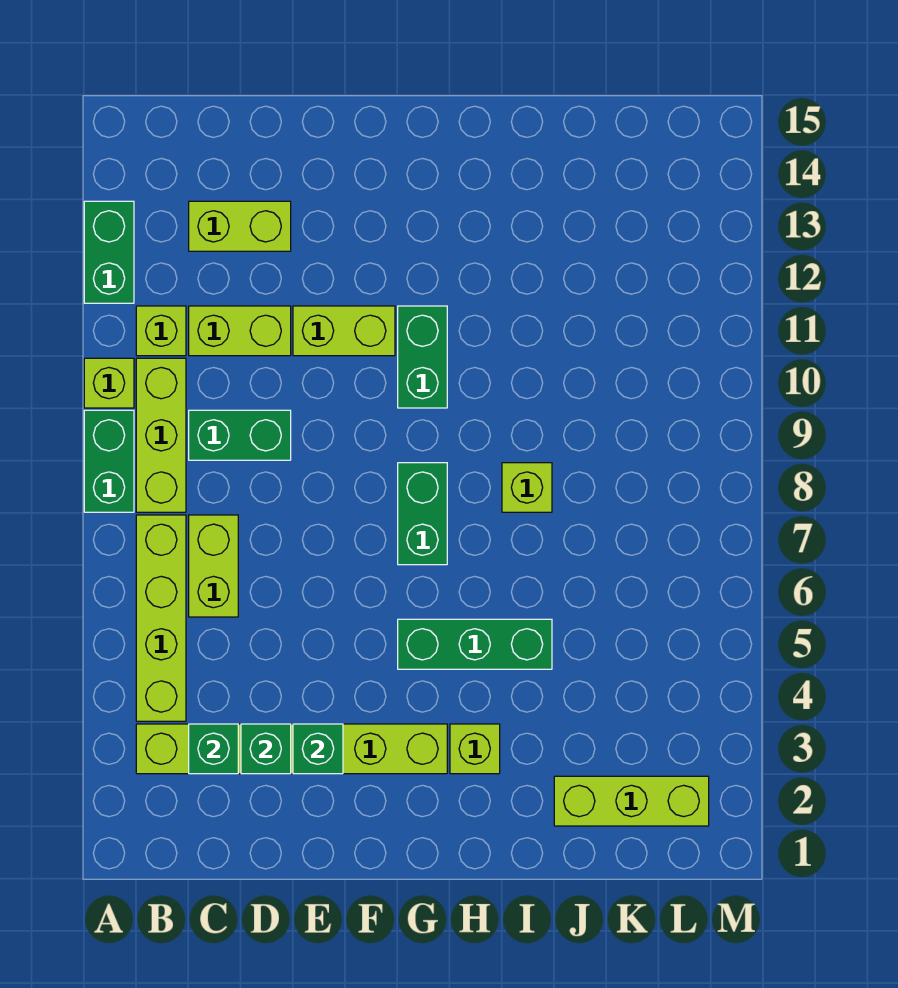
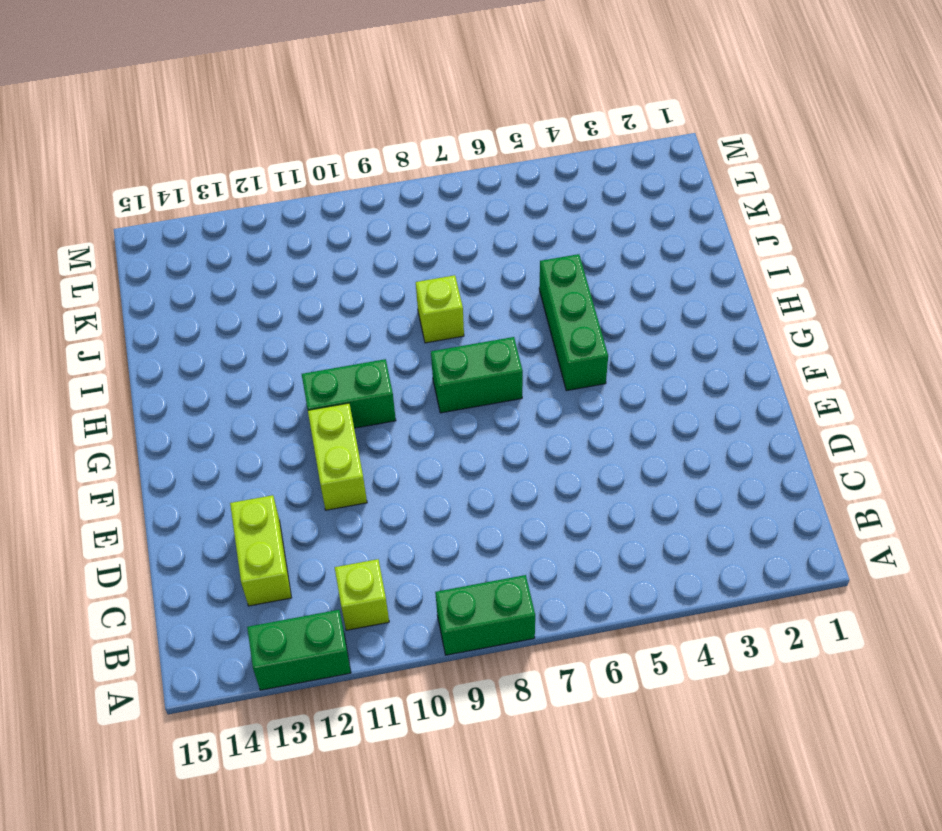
none -> lime 1x1 brick [84,358,134,408]
none -> lime 1x6 brick [136,724,447,774]
none -> lime 1x4 brick [136,515,186,721]

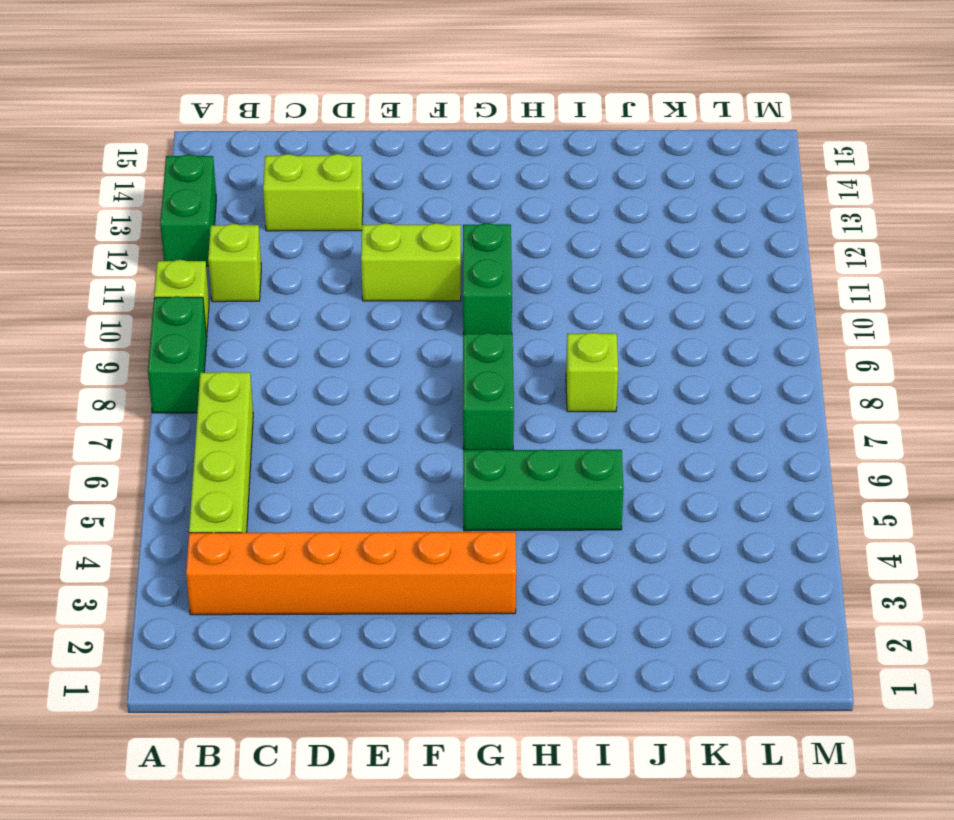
orange 1x6 brick [186,532,516,615] -> lime 1x6 brick [136,724,447,774]
none -> lime 1x3 brick [136,358,186,512]
none -> lime 1x2 brick [189,515,238,617]
none -> green 1x2 brick [189,410,291,460]

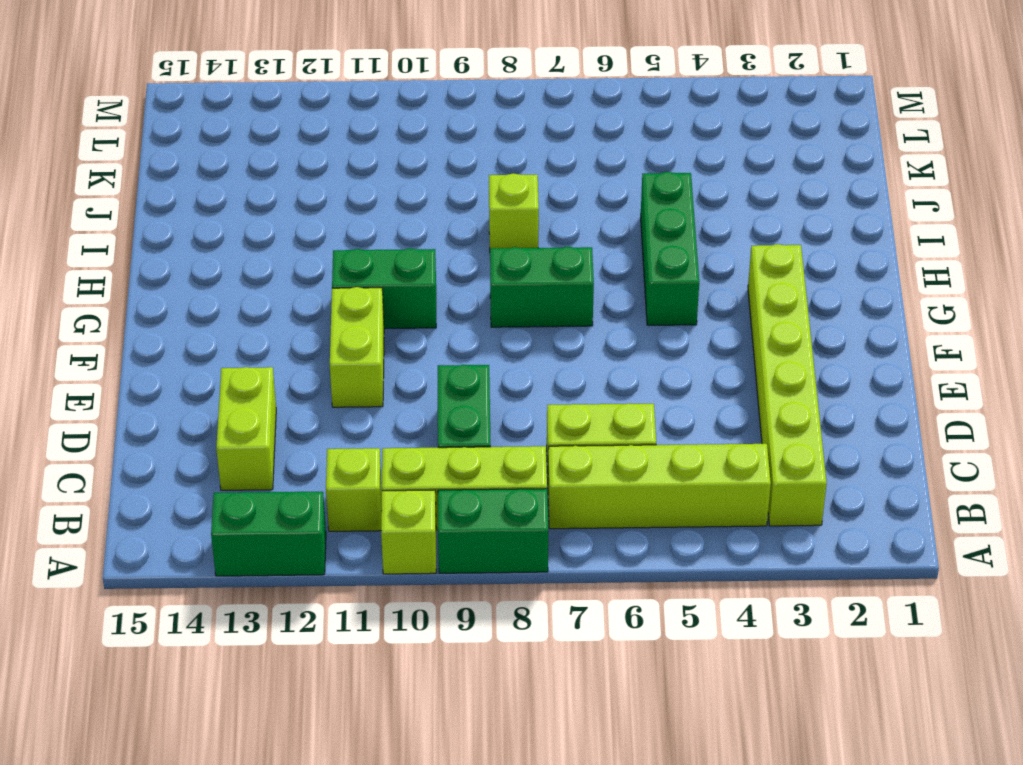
none -> lime 1x2 brick [189,306,291,356]
none -> lime 1x1 brick [450,724,500,774]
none -> lime 1x3 brick [554,776,709,826]

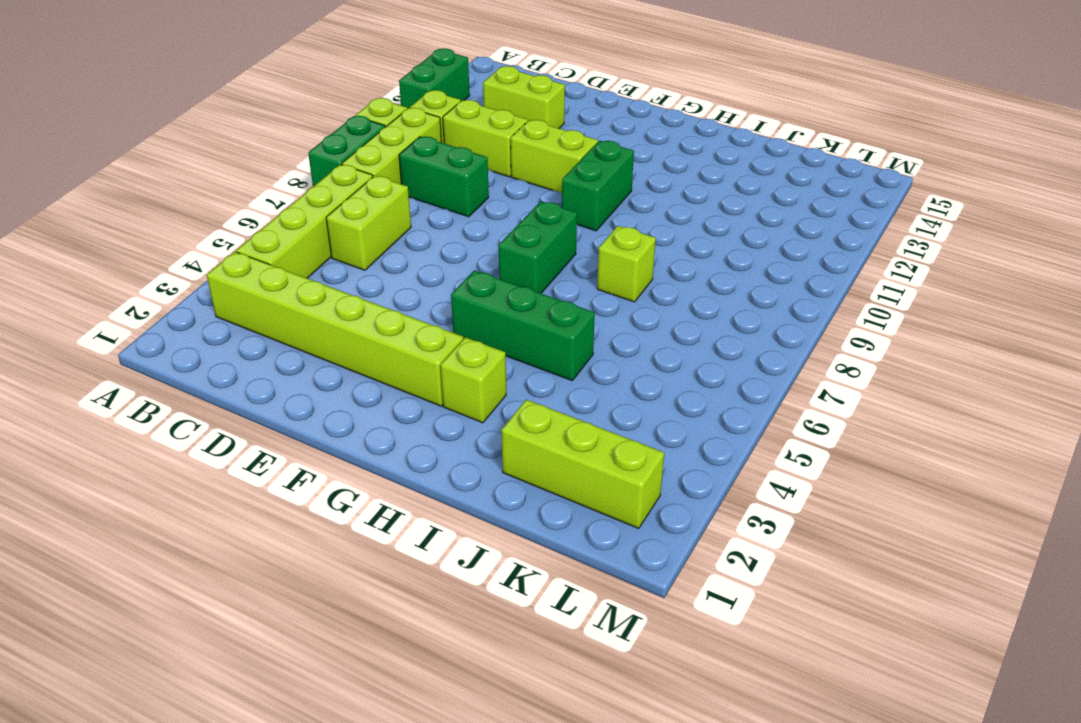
none -> green 1x1 brick [189,724,238,774]
none -> green 1x1 brick [241,724,291,774]
none -> green 1x1 brick [293,724,343,774]

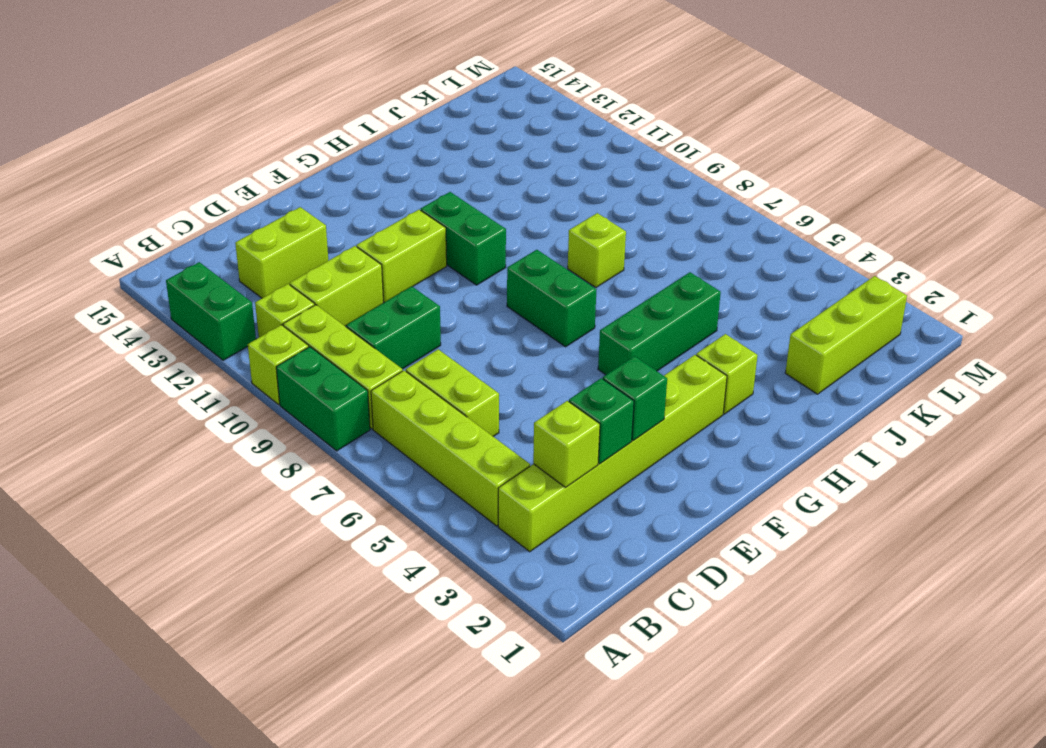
lime 1x1 brick [533,401,600,487] -> green 1x1 brick [189,724,238,774]

